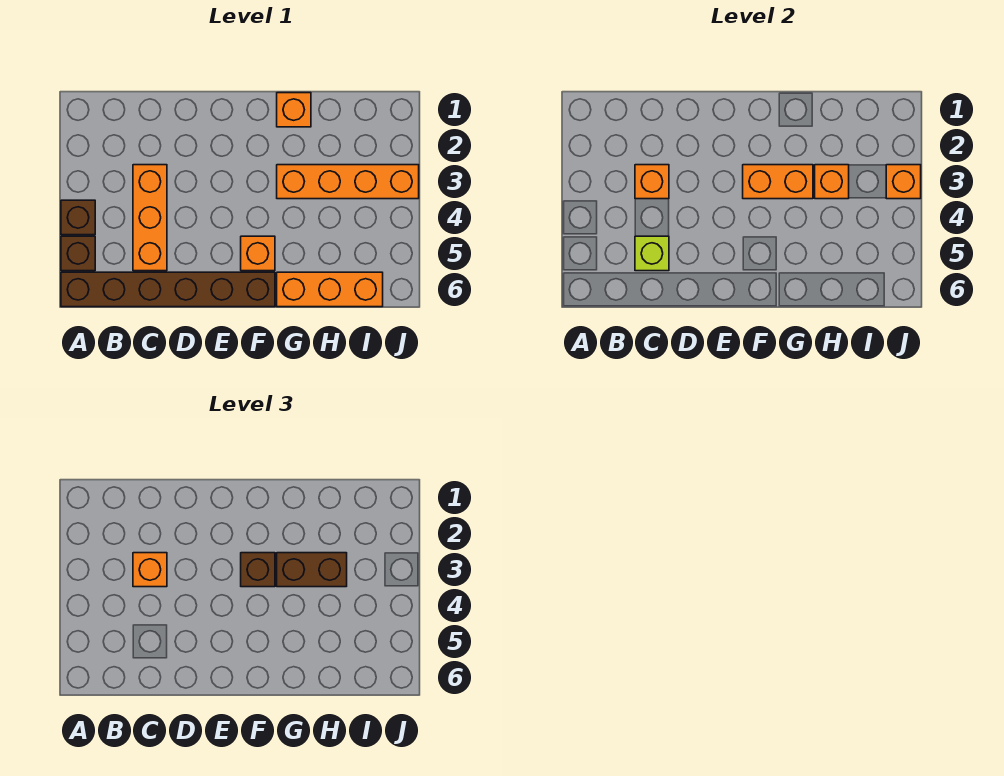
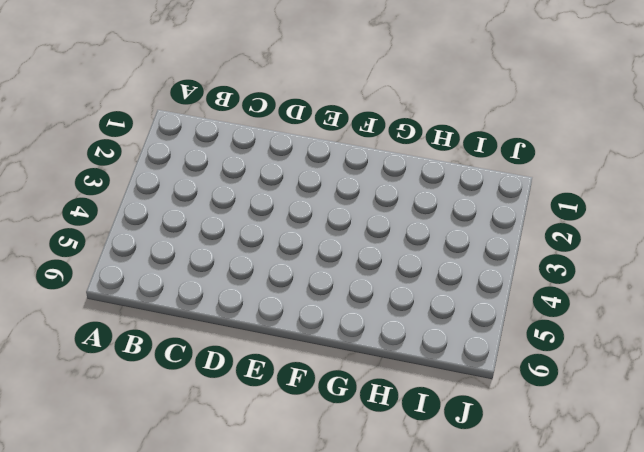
none -> brown 1x1 brick [61,200,95,235]
none -> brown 1x1 brick [61,236,95,271]
none -> brown 1x6 brick [61,272,275,307]

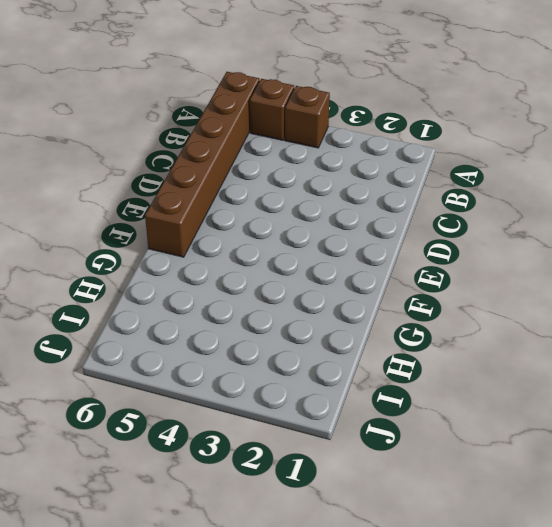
none -> orange 1x3 brick [133,165,167,271]
none -> orange 1x1 brick [241,236,275,271]
none -> orange 1x1 brick [277,93,311,127]

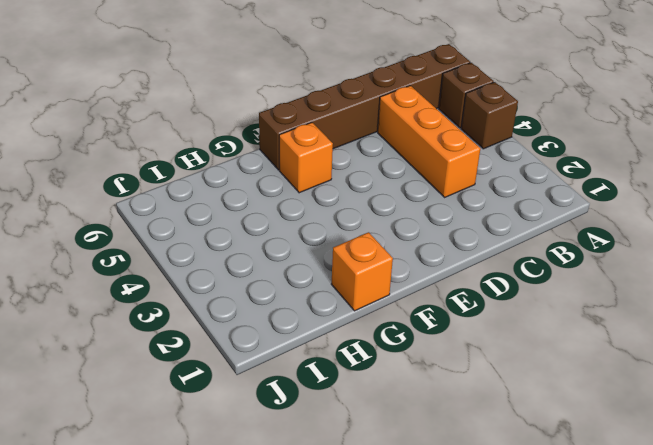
none -> orange 1x4 brick [277,165,419,199]
none -> orange 1x3 brick [277,272,383,307]
none -> orange 1x1 brick [635,165,669,199]

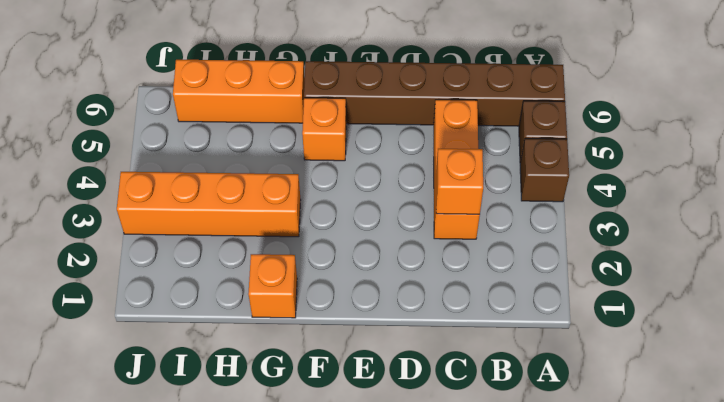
none -> lime 1x1 brick [635,236,669,271]
none -> orange 1x2 brick [743,165,813,199]
none -> orange 1x1 brick [815,165,849,199]

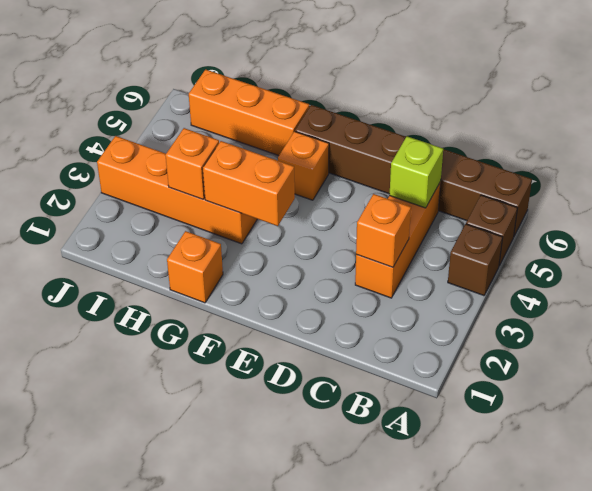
none -> orange 1x1 brick [886,165,921,199]
none -> orange 1x1 brick [133,553,167,587]
none -> brown 1x1 brick [241,553,275,587]

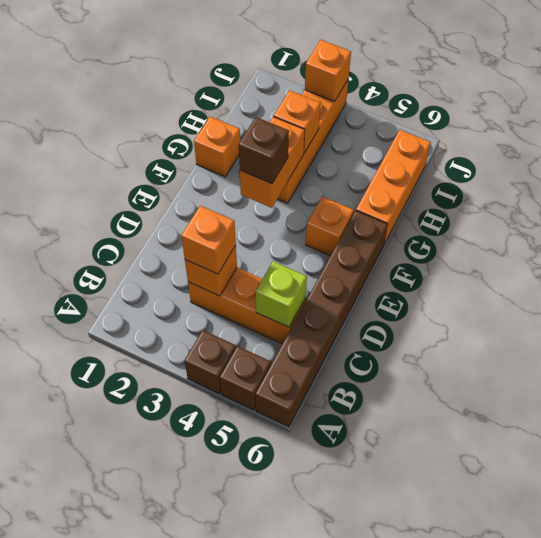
none -> brown 1x2 brick [277,553,347,587]

